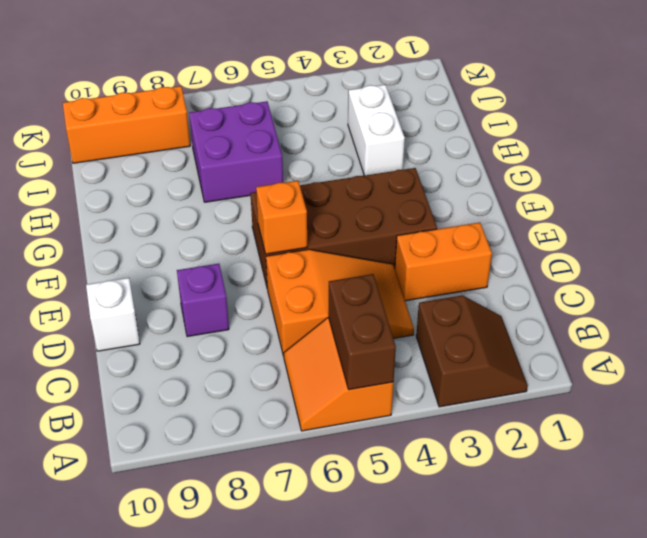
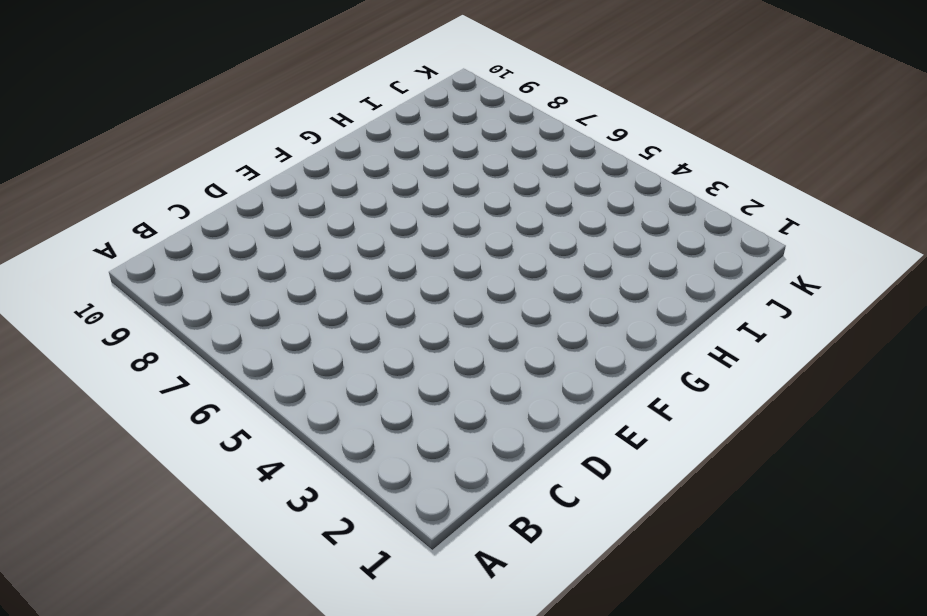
none -> brown 2x2 slope [416,295,528,407]
none -> orange 2x2 slope [284,317,393,431]
none -> orange 2x3 slope [266,249,414,356]

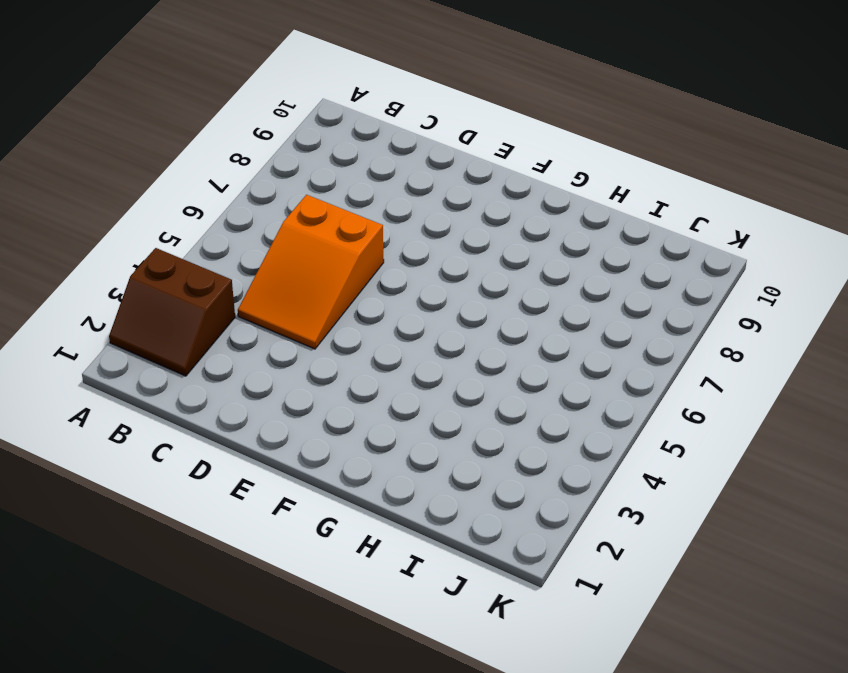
none -> orange 2x2 slope [284,317,393,431]
none -> orange 1x2 brick [395,223,492,301]
none -> purple 1x1 brick [177,264,229,337]

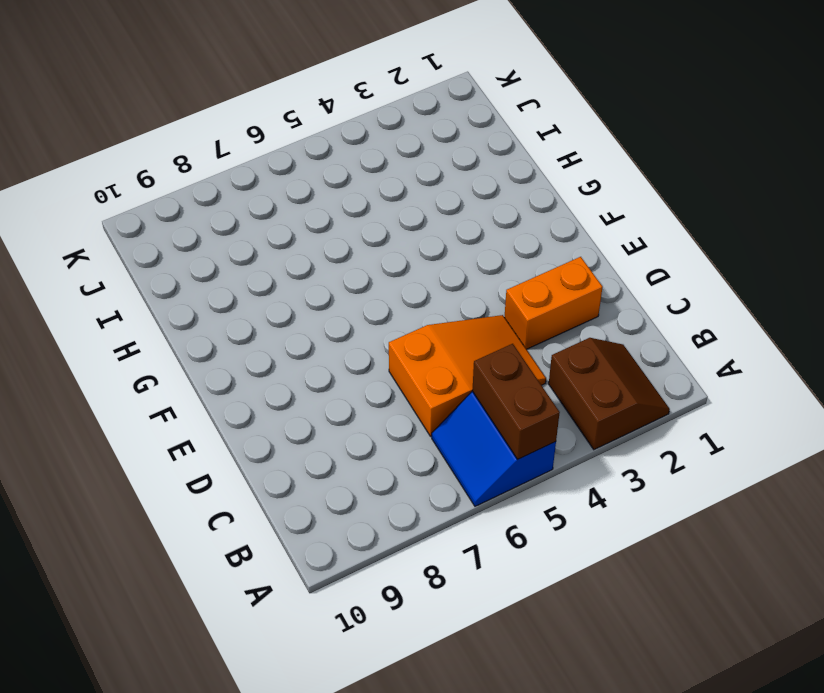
blue 2x2 slope [432,391,556,506] -> orange 2x2 slope [284,317,393,431]
none -> purple 1x1 brick [177,264,229,337]
none -> white 1x1 brick [86,278,140,351]
none -> brown 2x4 brick [251,168,437,286]

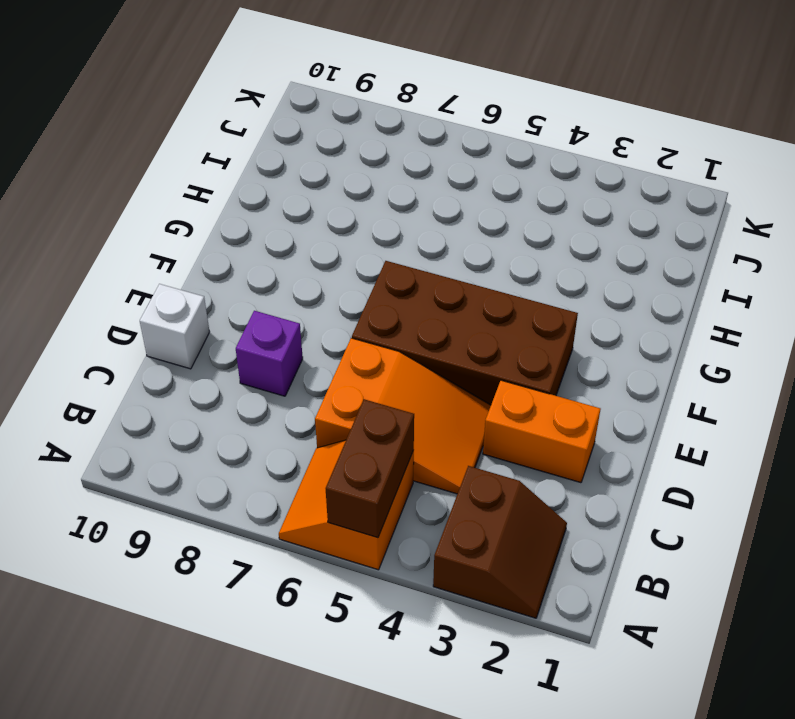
none -> white 1x2 brick [348,85,405,176]
none -> purple 2x2 brick [189,101,283,202]
none -> orange 1x3 brick [63,86,190,163]

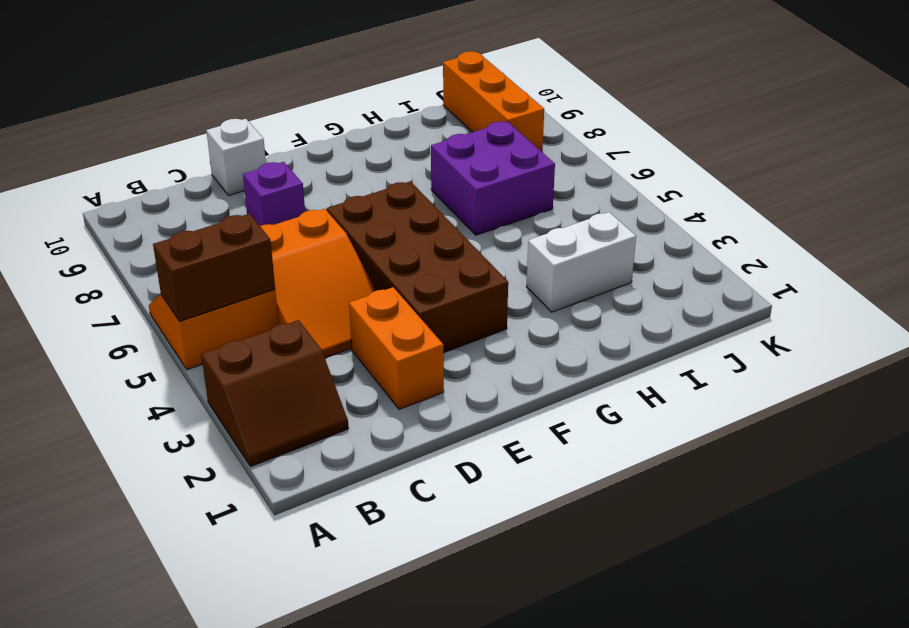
none -> orange 1x1 brick [256,181,307,254]

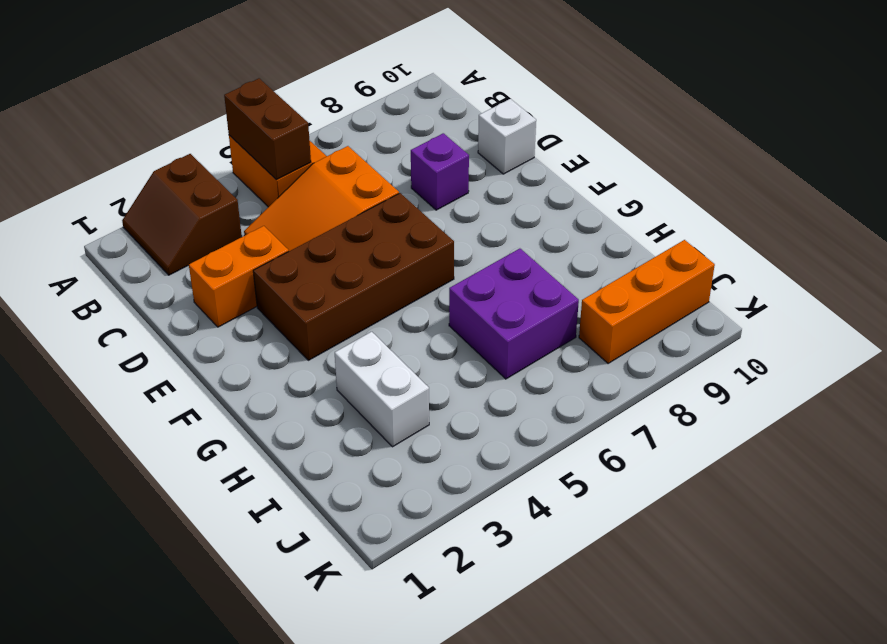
none -> orange 1x1 brick [256,181,307,254]

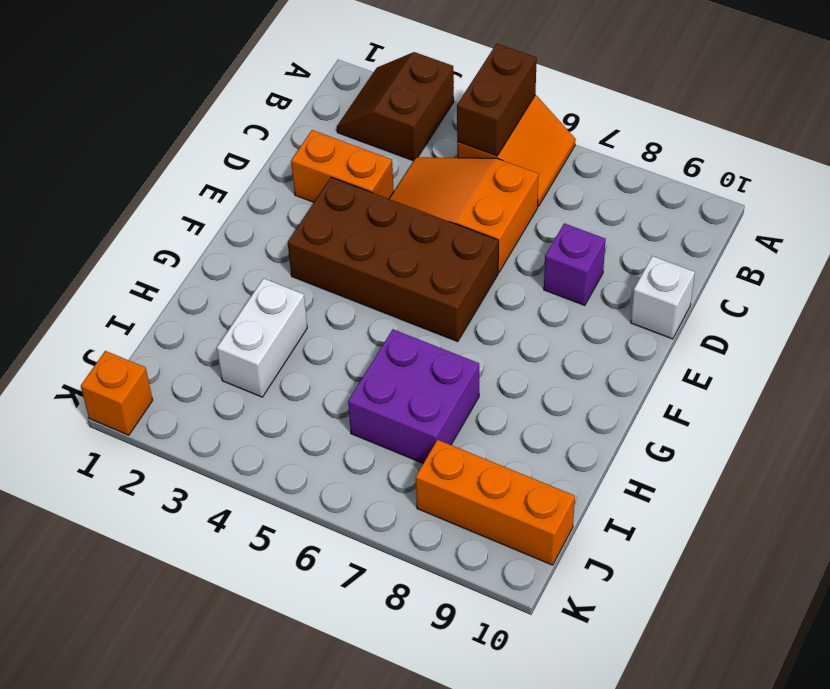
orange 1x1 brick [81,351,153,435] -> orange 1x1 brick moved to [256,181,307,254]

